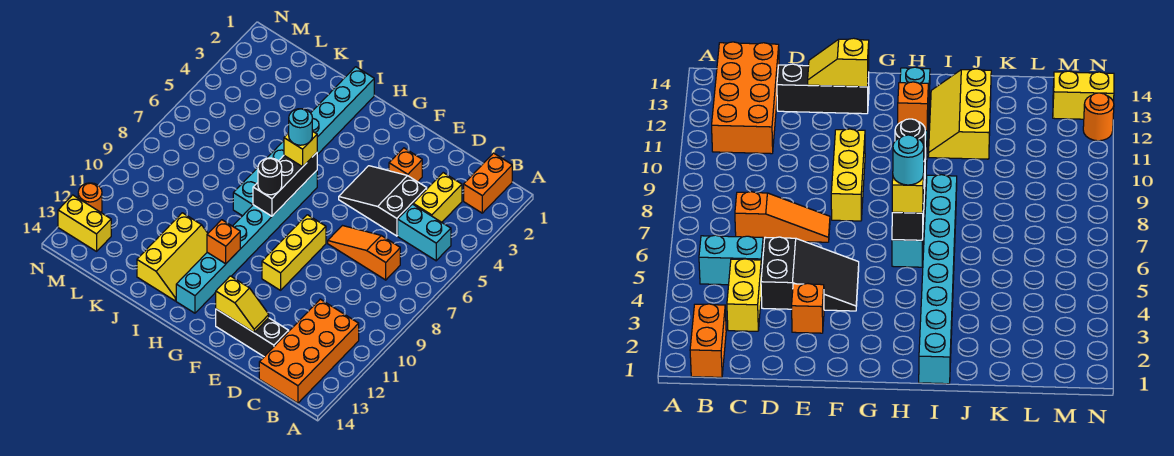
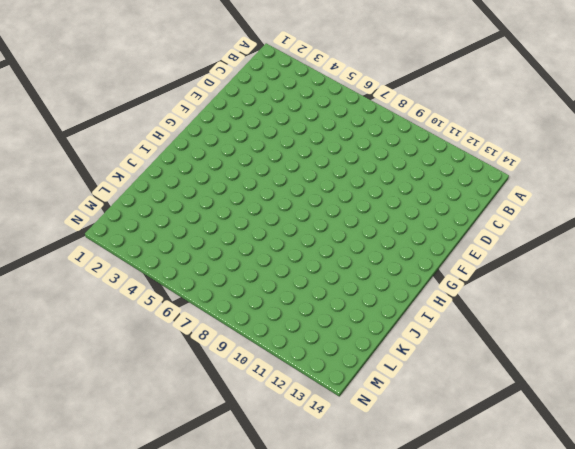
none -> orange 1x2 brick [464,153,512,213]
none -> cyan 1x2 brick [398,204,451,261]
none -> orange 2x4 brick [259,299,359,403]

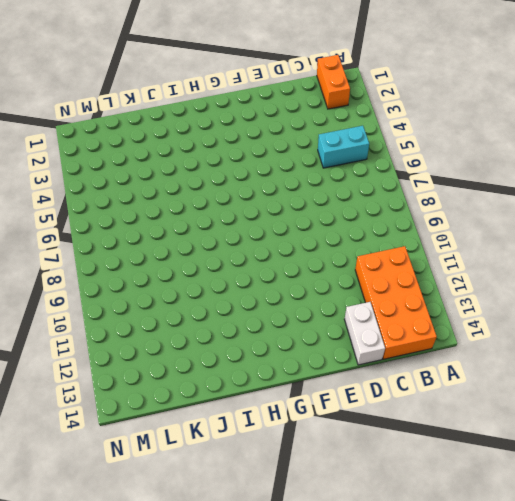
white 1x2 brick [344,302,385,365] -> black 1x3 brick [216,309,289,357]
none -> yellow 1x2 brick [413,173,462,222]
none -> orange 1x3 slope [328,226,400,280]
none -> black 2x3 slope [339,166,427,236]

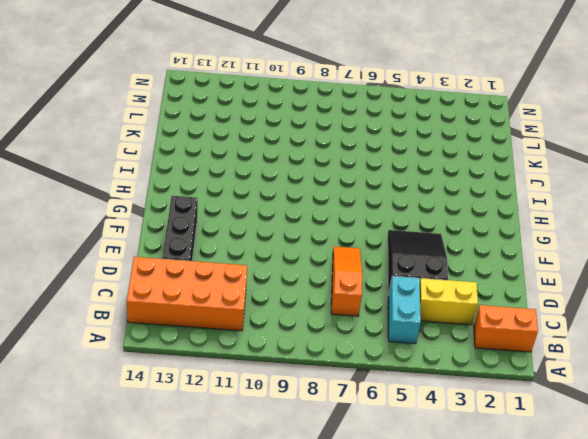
none -> orange 1x1 brick [389,148,422,182]
none -> yellow 1x3 brick [262,215,326,290]
none -> cyan 1x8 brick [176,171,317,313]

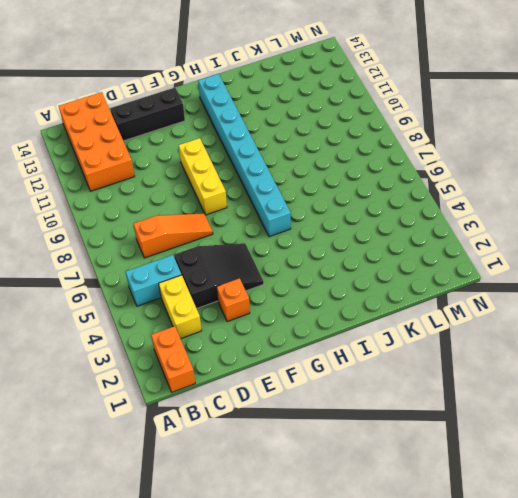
none -> cyan 1x8 brick [233,67,374,216]
none -> yellow 2x3 slope [137,213,208,301]
none -> yellow 1x2 brick [58,195,111,251]

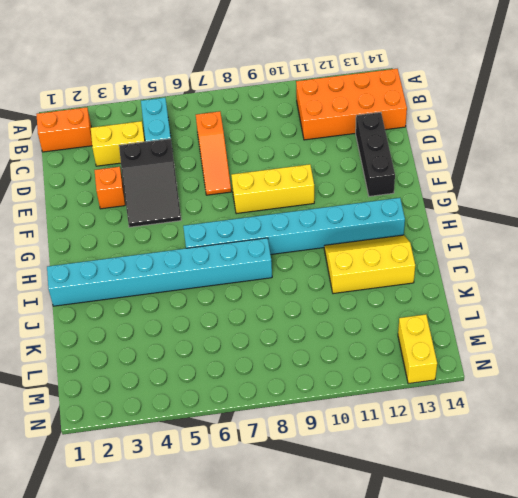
none -> orange 1x1 round brick [78,183,102,213]
none -> yellow 1x2 slope [216,276,269,332]
none -> black 1x3 brick [253,153,317,216]

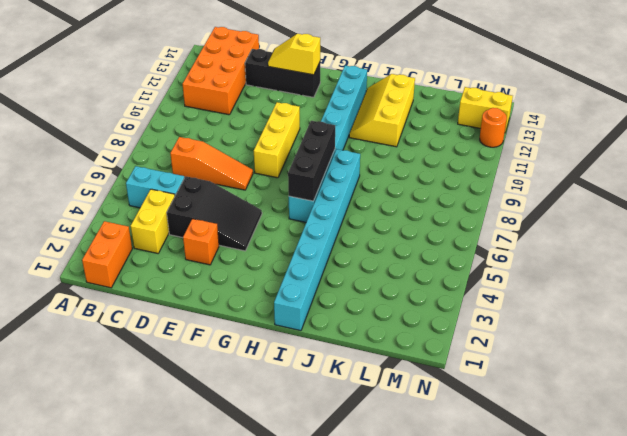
none -> orange 1x1 brick [207,220,240,264]
none -> yellow 1x1 brick [284,131,317,167]
none -> black 1x1 round brick [258,158,282,195]

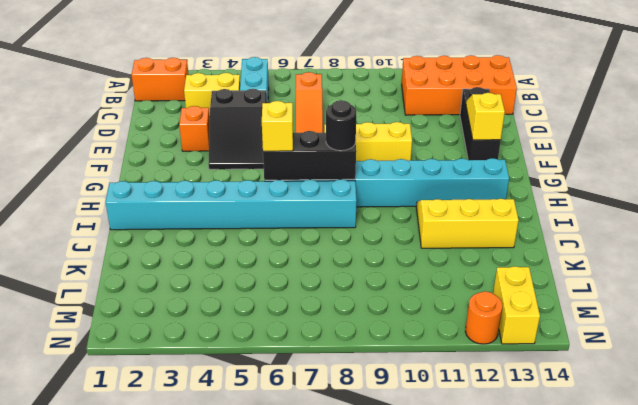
none -> orange 1x1 brick [207,220,240,264]
none -> cyan 1x1 round brick [289,109,312,145]

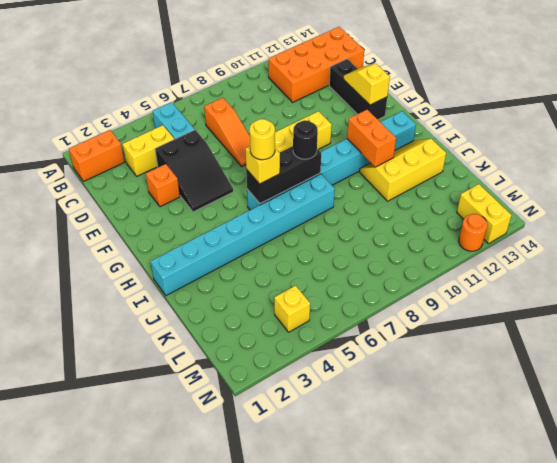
yellow 1x1 round brick [249,119,275,160] -> cyan 1x1 round brick [289,109,312,145]
orange 1x2 brick [347,110,396,167] -> orange 1x1 brick [207,220,240,264]
yellow 1x1 brick [274,286,310,332] -> none

